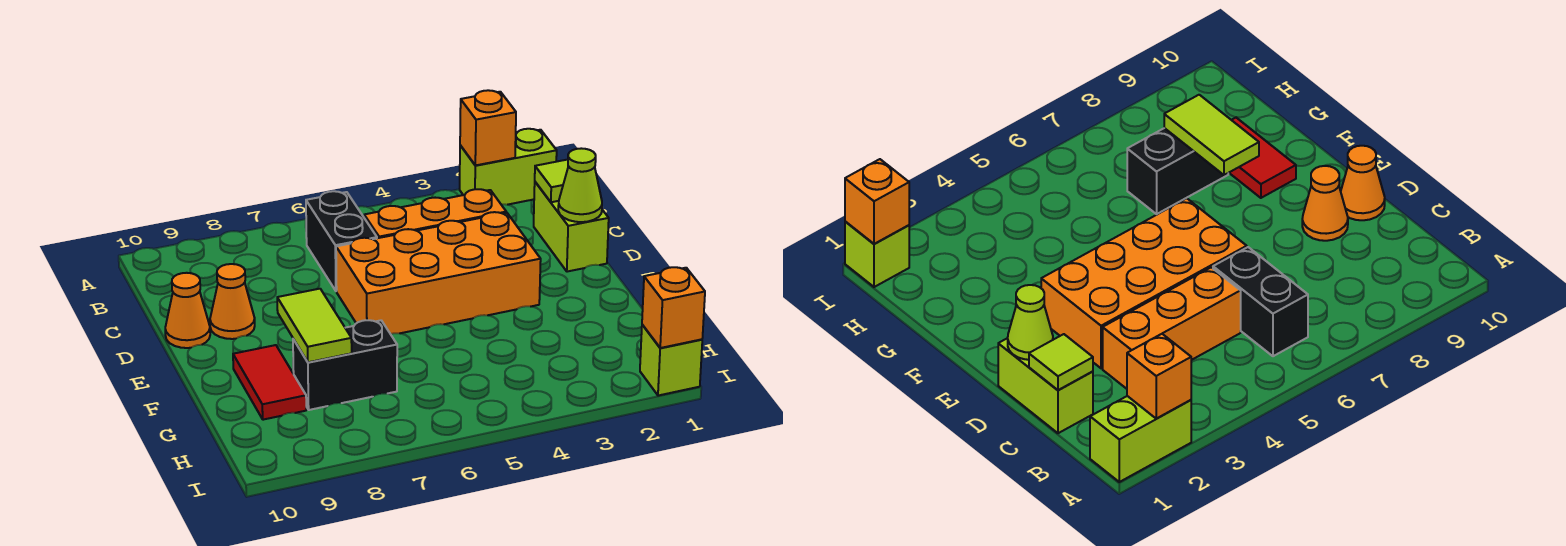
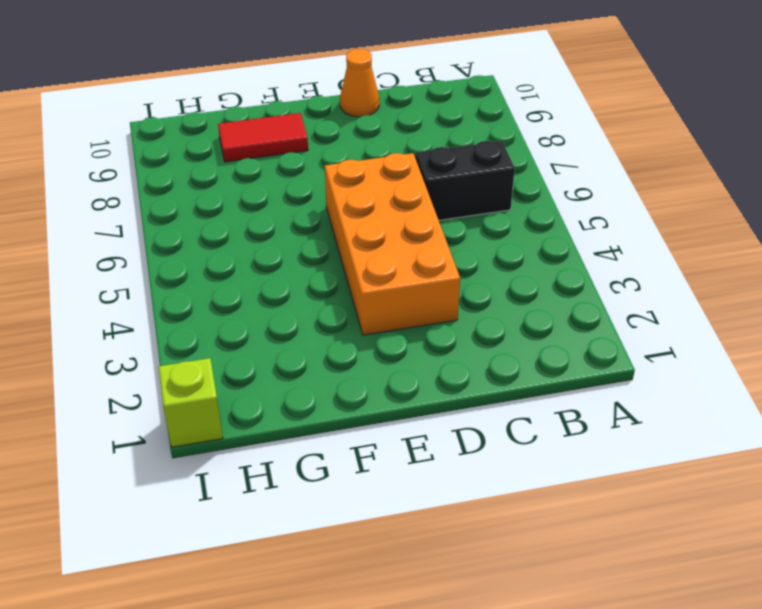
none -> lime 1x2 brick [460,129,557,205]
none -> lime 1x2 brick [534,182,609,272]
none -> orange 1x3 brick [364,189,506,238]

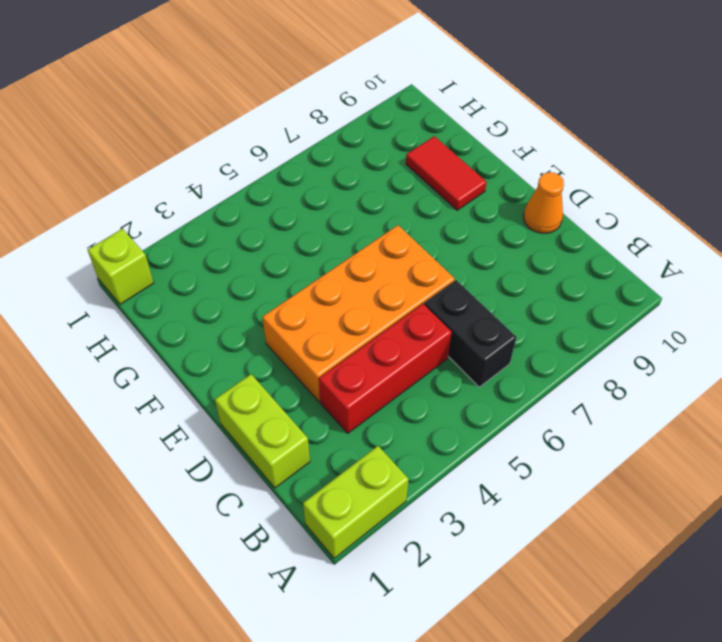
red 1x3 brick [319,304,452,433] -> orange 1x3 brick [364,189,506,238]
none -> orange 1x1 cone [210,264,255,339]
none -> black 1x2 brick [293,320,397,410]
none -> orange 1x1 brick [460,90,516,165]

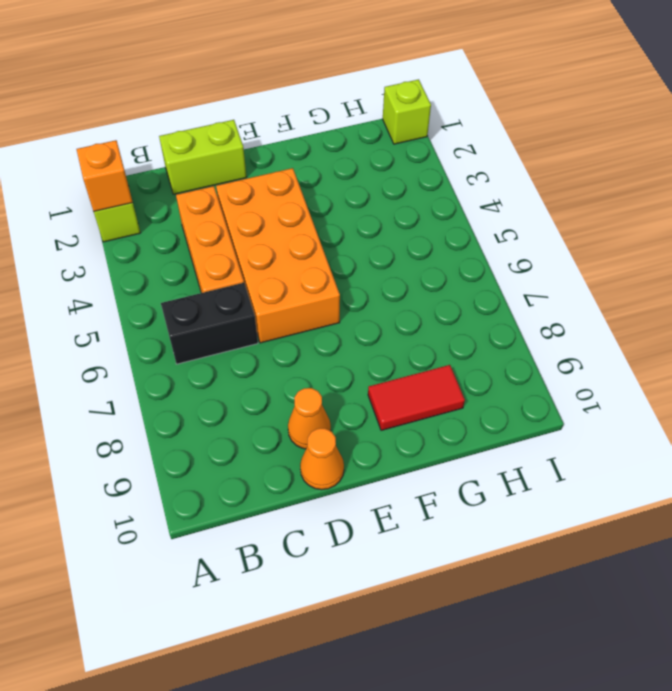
none -> black 1x2 brick [293,320,397,410]
none -> lime 1x1 tile [535,160,568,202]
none -> lime 1x1 cone [558,148,602,222]

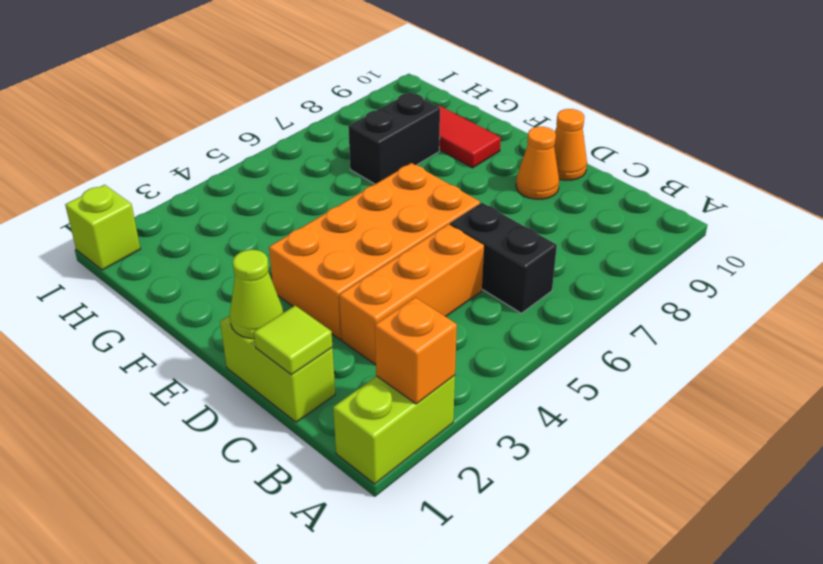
none -> lime 1x2 tile [277,289,352,362]
none -> orange 1x1 brick [642,267,705,348]

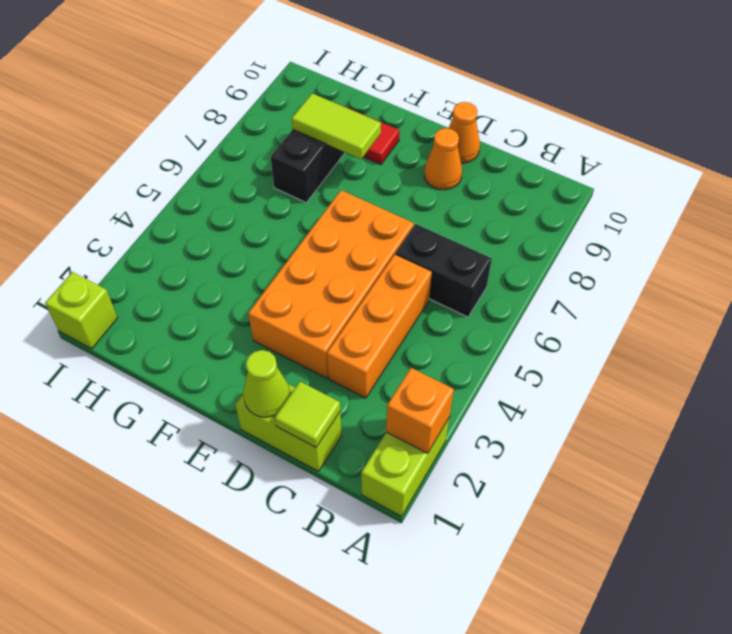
none -> orange 1x1 brick [642,267,705,348]

